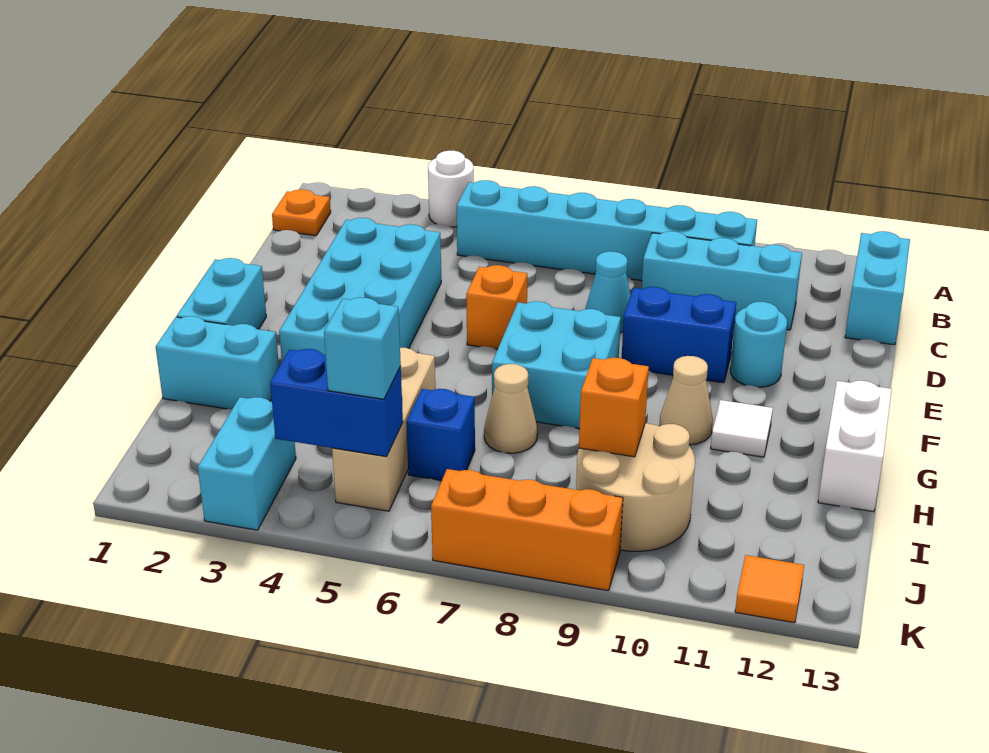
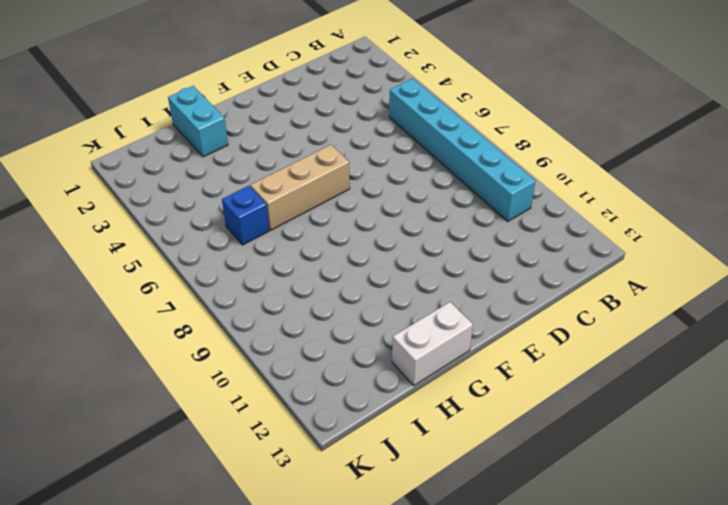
tan 1x3 brick [251,145,350,230] -> tan 1x3 brick moved to [332,348,435,511]
none -> white 1x1 round brick [428,151,474,227]
none -> orange 1x1 plate [272,189,331,236]
none -> cyan 1x2 brick [845,231,910,345]

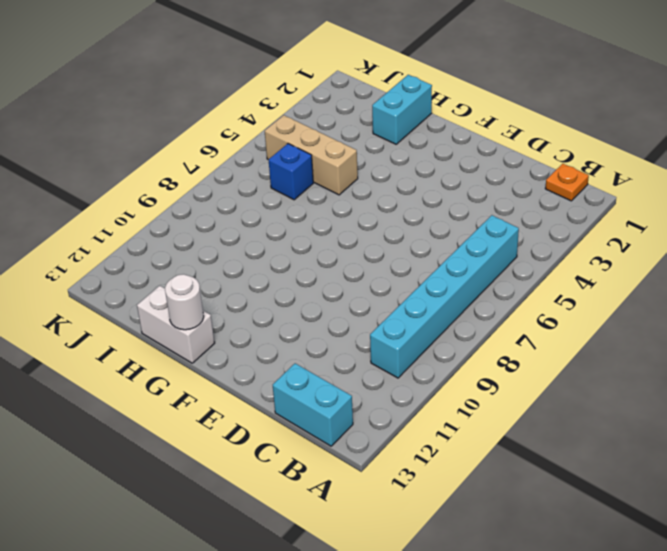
white 1x1 round brick [165,274,204,330] -> white 1x1 round brick moved to [428,151,474,227]
none -> cyan 1x3 brick [641,231,802,330]
none -> cyan 2x4 brick [279,218,441,361]
none -> cyan 1x1 cone [585,251,631,333]

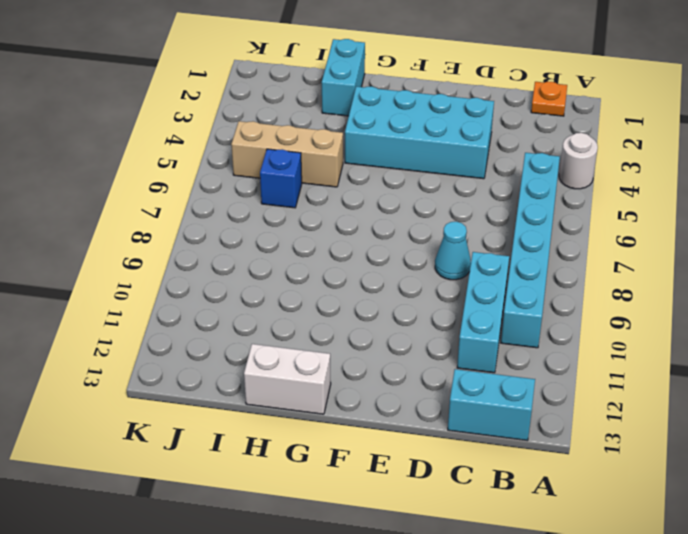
none -> orange 1x1 brick [466,265,527,349]
none -> blue 1x2 brick [622,287,736,383]
none -> cyan 1x1 round brick [730,302,787,387]

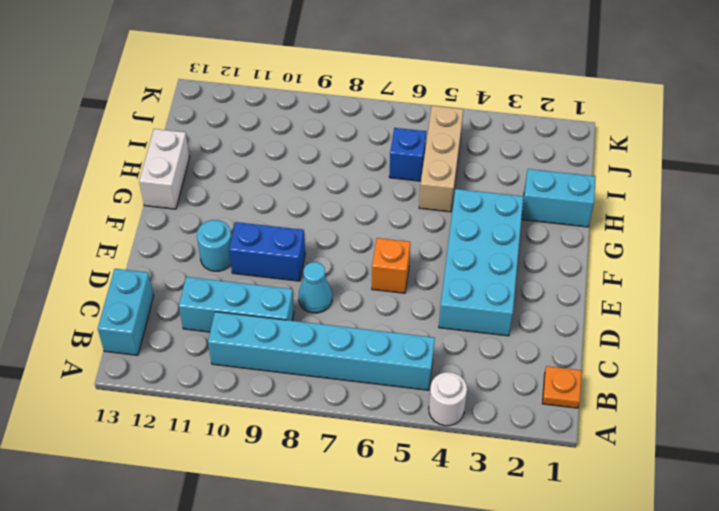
none -> cyan 1x2 brick [177,258,266,329]
none -> cyan 2x2 brick [492,301,621,429]
none -> tan 1x1 cone [660,356,713,445]

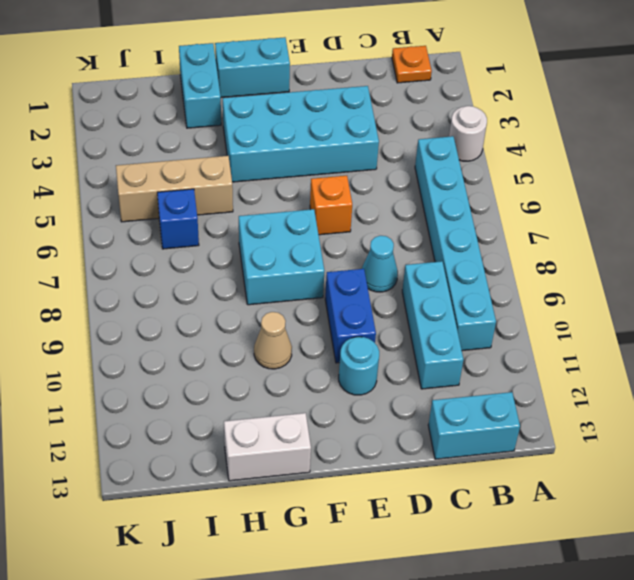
none -> white 1x1 tile [711,400,773,457]
none -> tan 1x1 cone [484,364,537,453]
none -> tan 2x2 round brick [576,423,695,551]

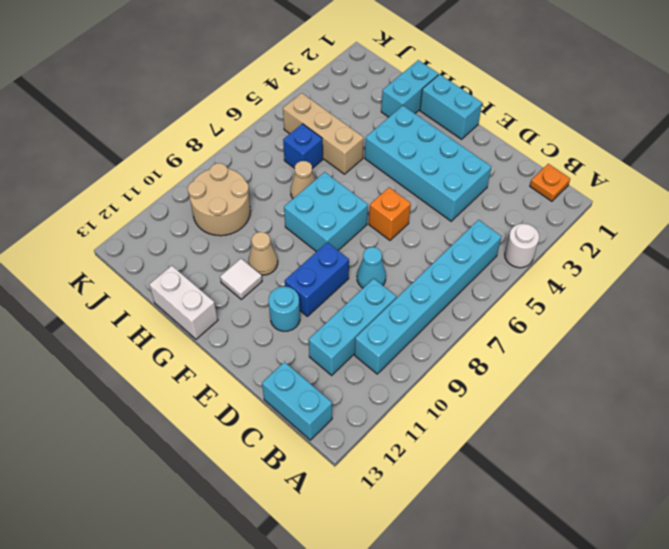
none -> cyan 1x2 brick [198,397,296,530]
none -> orange 1x3 brick [431,469,623,591]
none -> orange 1x1 tile [735,555,804,623]

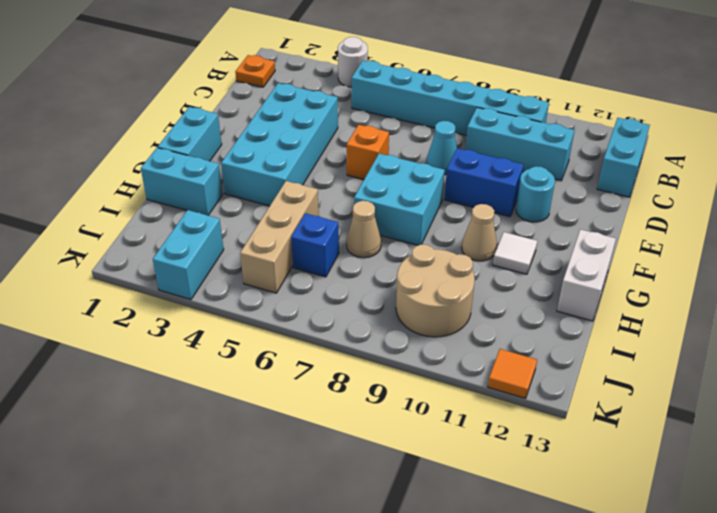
none -> orange 1x3 brick [431,469,623,591]
none -> orange 1x1 brick [579,358,649,457]
none -> blue 1x2 brick [270,349,403,457]

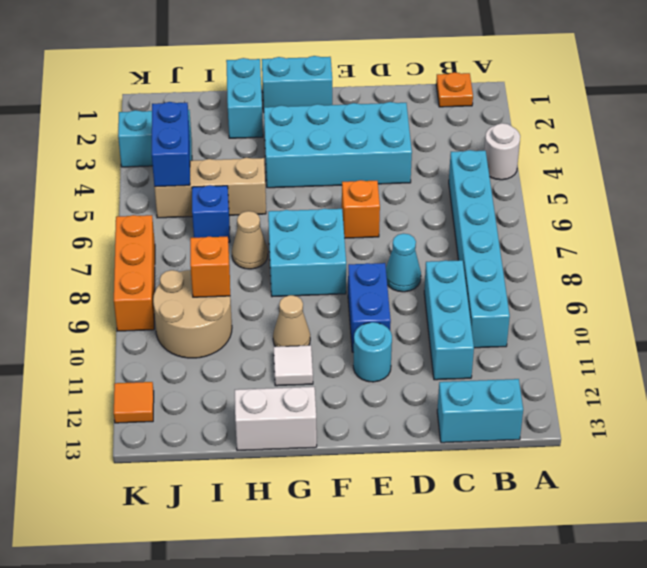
none -> cyan 1x1 brick [324,297,401,399]

